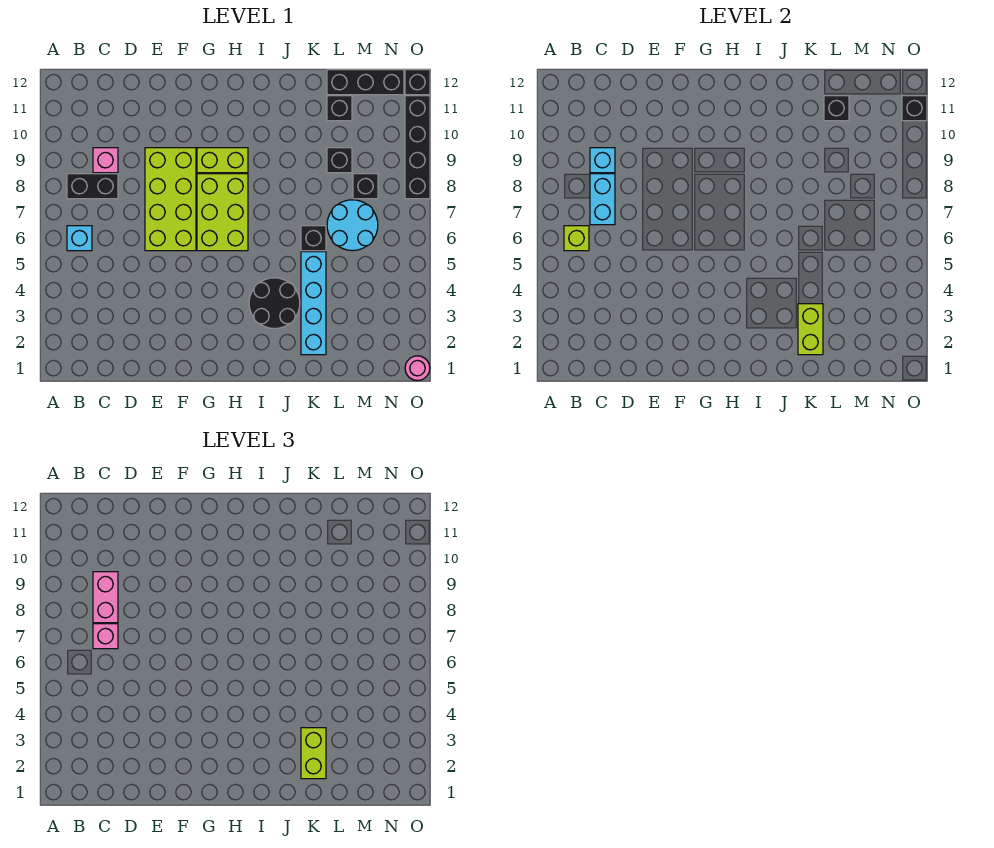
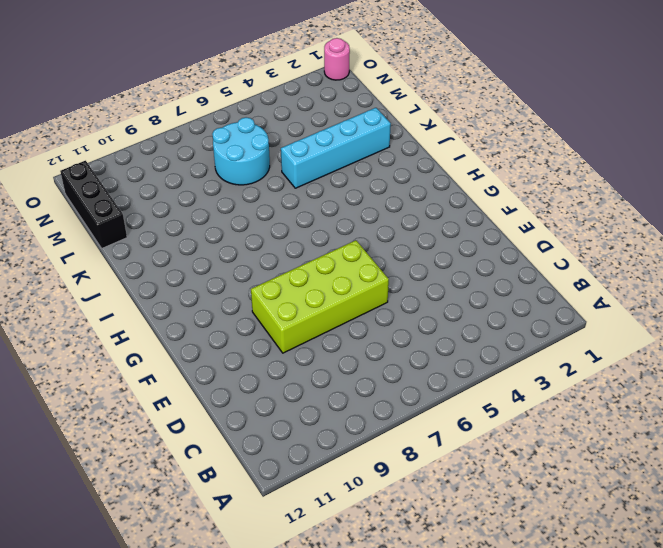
none -> cyan 1x1 brick [67,226,92,251]
none -> black 1x2 brick [67,174,118,199]
none -> pink 1x1 brick [93,148,118,173]

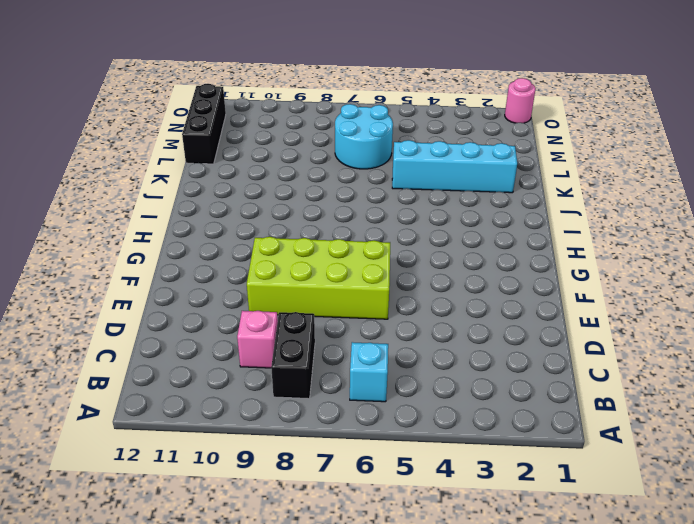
none -> lime 2x3 brick [197,174,248,251]
none -> lime 1x2 brick [197,148,248,173]
none -> black 2x2 round brick [249,278,300,329]

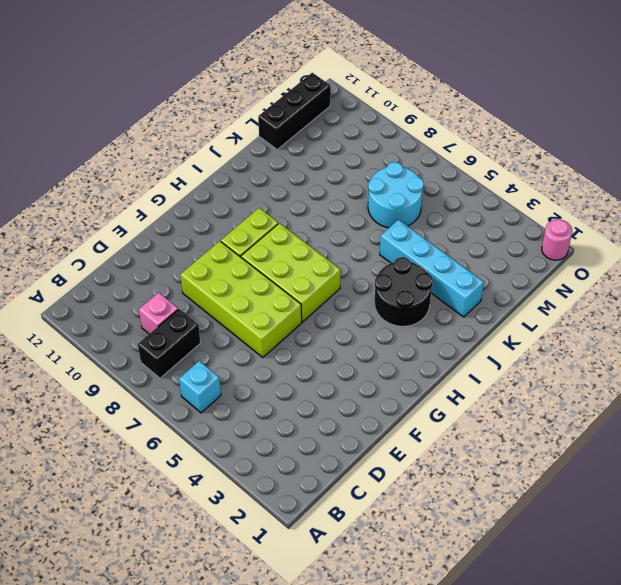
none -> black 1x1 brick [301,226,326,251]
none -> black 1x1 brick [327,148,352,173]
none -> black 1x1 brick [327,96,352,121]

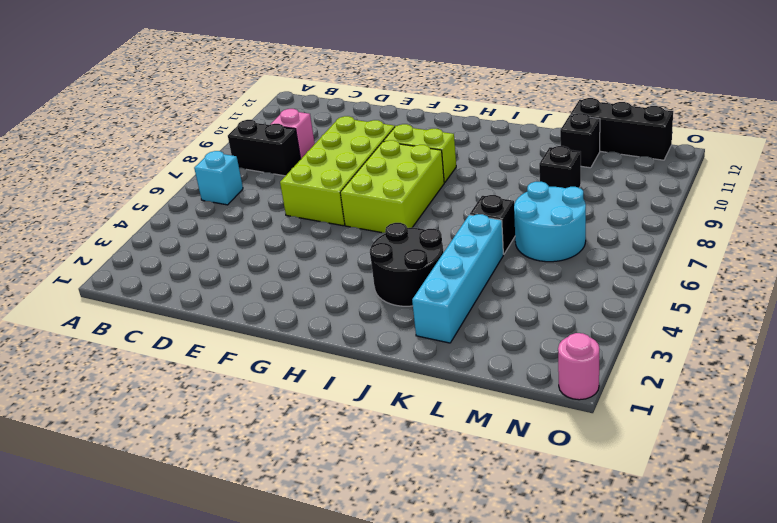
none -> black 1x1 brick [353,174,378,199]
none -> black 1x4 brick [405,96,430,199]
none -> black 1x1 brick [405,70,430,95]

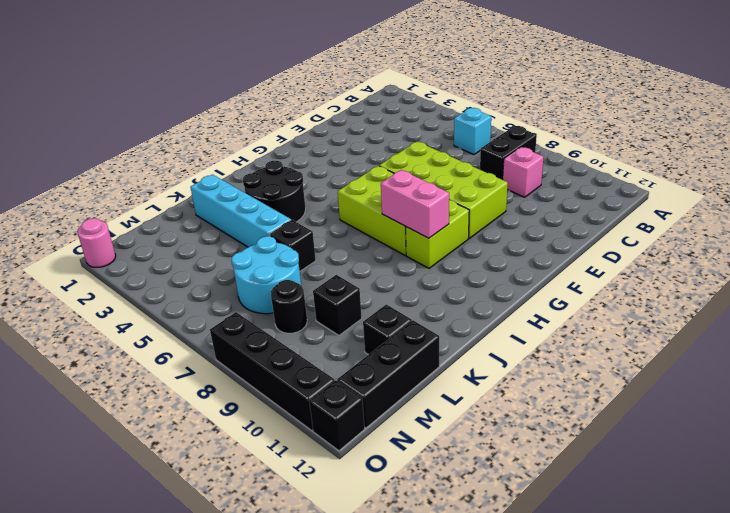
pink 1x2 brick [381,170,449,238] -> pink 1x2 brick moved to [93,572,118,623]
black 1x1 round brick [271,280,307,333] -> black 1x1 brick [353,174,378,199]
none -> lime 1x1 brick [564,226,589,251]
none -> cyan 1x2 brick [590,174,615,225]
none -> cyan 1x1 brick [590,148,615,173]

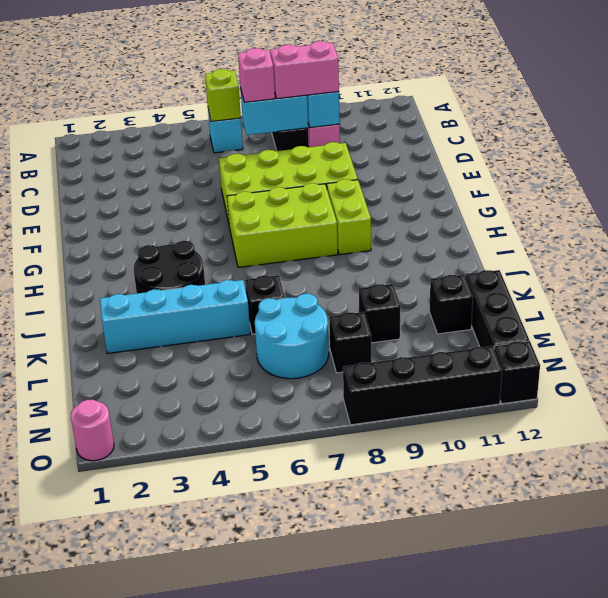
none -> lime 1x2 brick [798,304,823,355]
none -> black 1x1 brick [824,96,849,121]
none -> black 1x1 brick [902,96,927,121]

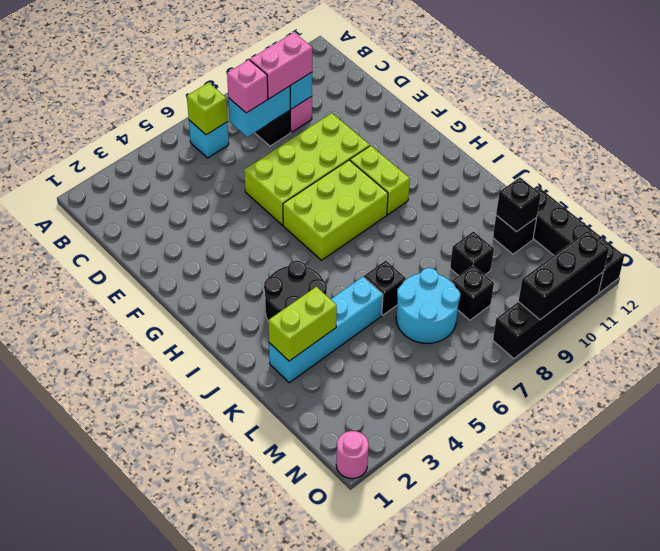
black 1x3 brick [518,231,609,320] -> black 1x1 brick [902,96,927,121]
none -> lime 1x2 brick [301,728,326,779]

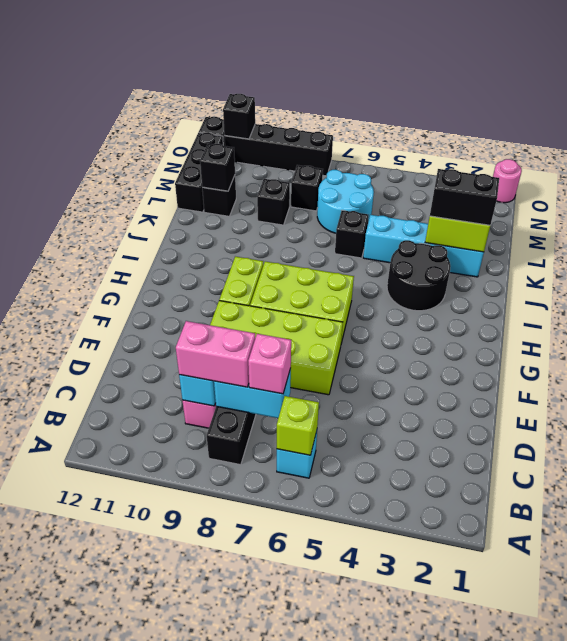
black 1x2 brick [430,169,499,225] -> lime 1x2 brick [301,728,326,779]

